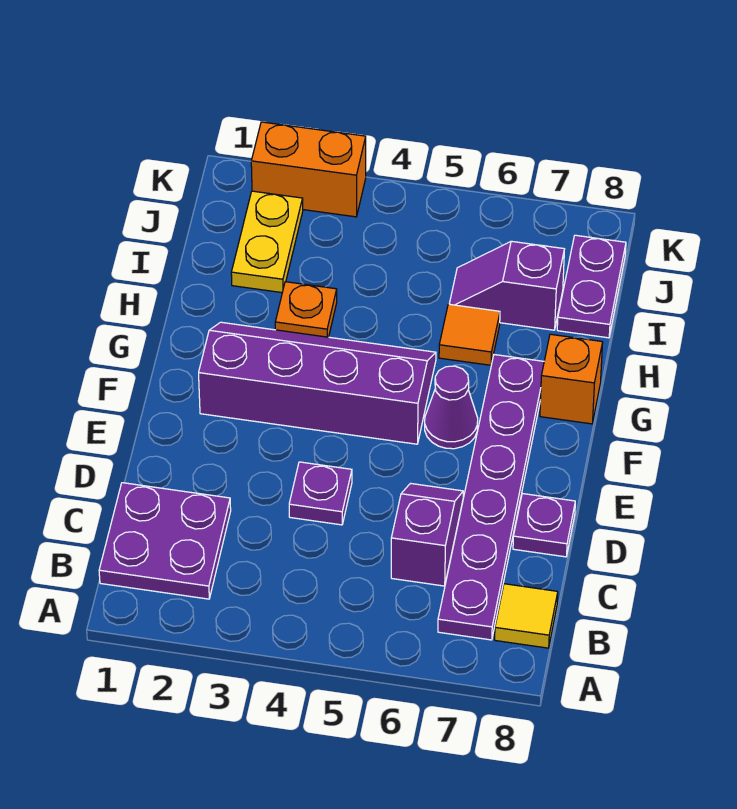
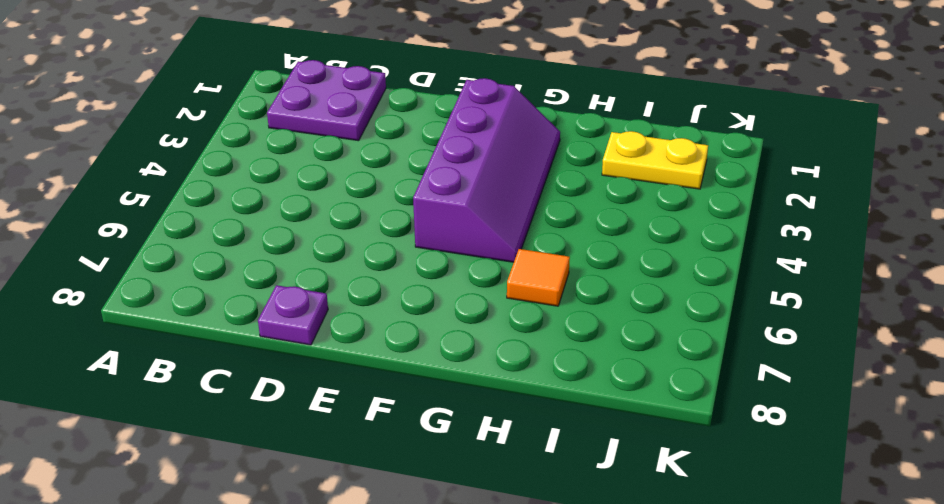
none -> purple 1x6 plate [438,355,544,640]
none -> yellow 1x1 tile [495,584,558,648]
none -> purple 1x2 slope [391,483,463,586]

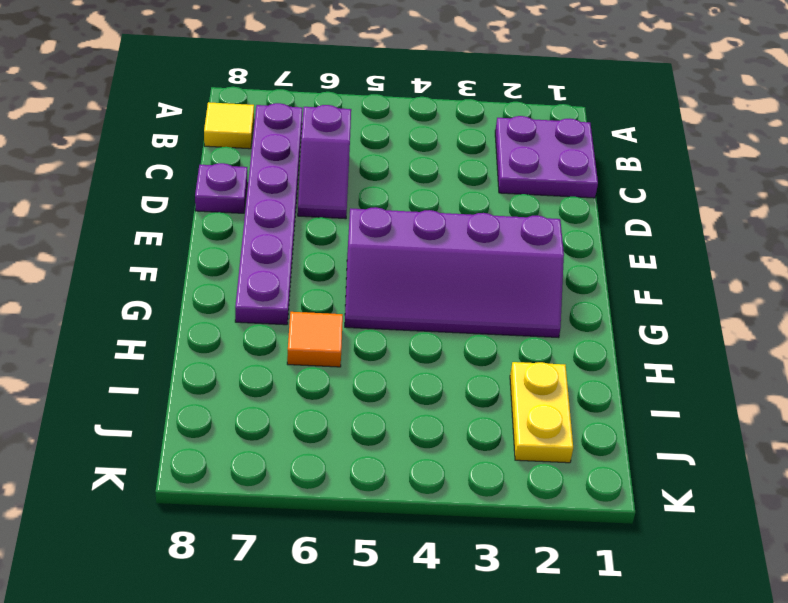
none -> purple 1x1 plate [289,462,352,525]
none -> purple 1x1 cone [425,366,478,449]
none -> orange 1x1 brick [540,334,603,424]

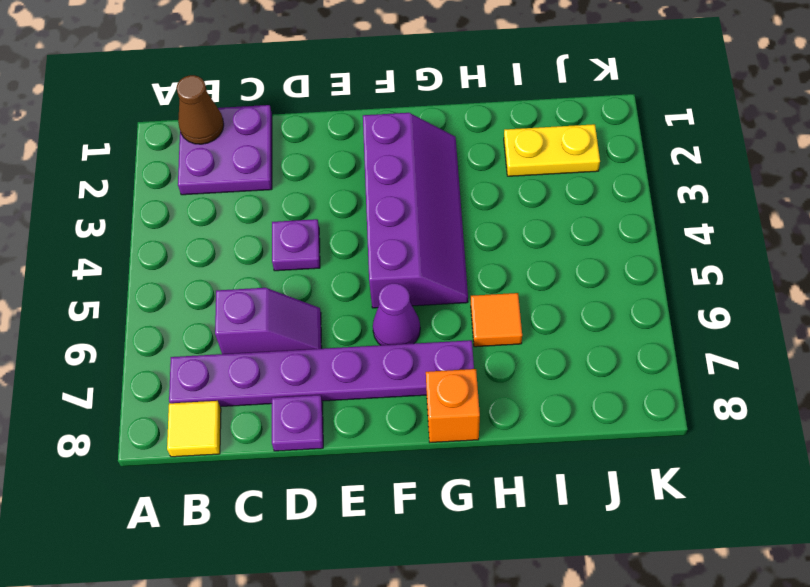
brown 1x1 cone [176,75,224,144] -> none
none -> orange 1x1 plate [275,282,337,337]
none -> purple 1x2 slope [449,241,564,330]
none -> purple 1x2 plate [557,235,626,338]

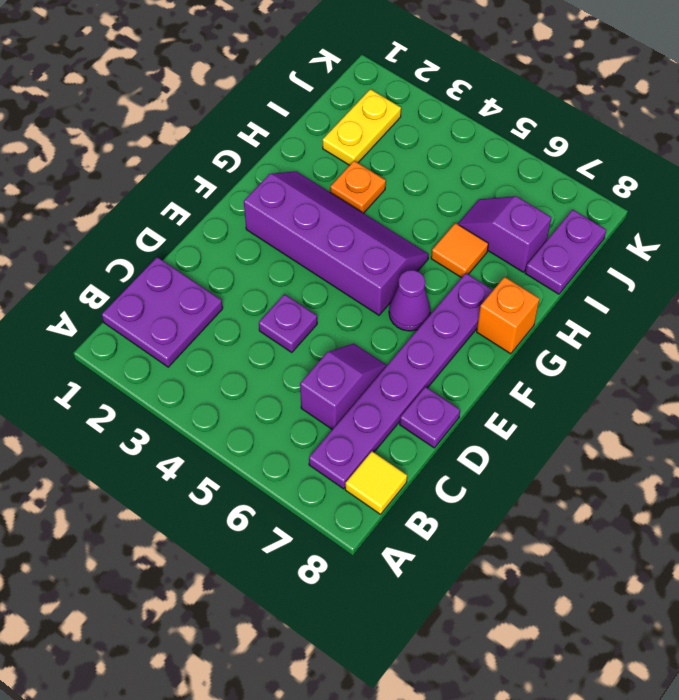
none -> orange 1x2 brick [251,122,366,217]

